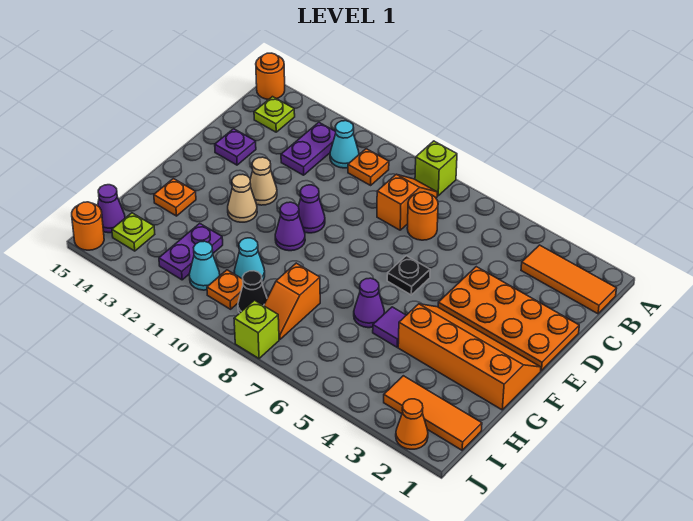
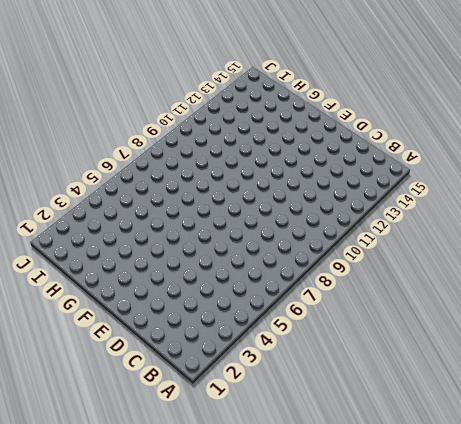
none -> lime 1x1 brick [415,141,457,196]
none -> orange 1x1 round brick [256,53,285,99]
none -> orange 1x3 tile [521,245,617,314]
none -> orange 1x2 slope [377,174,438,230]

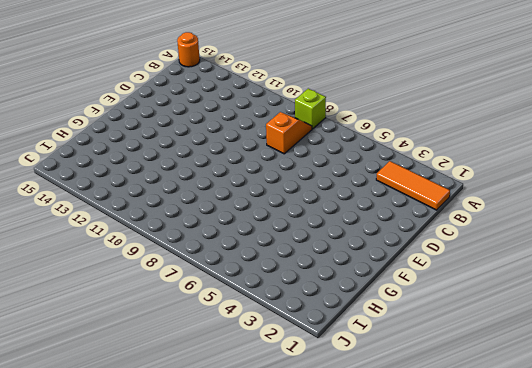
none -> orange 1x1 plate [348,149,389,185]
none -> cyan 1x1 cone [330,121,359,168]
none -> purple 1x2 plate [281,122,336,175]
none -> lime 1x1 plate [254,97,295,132]

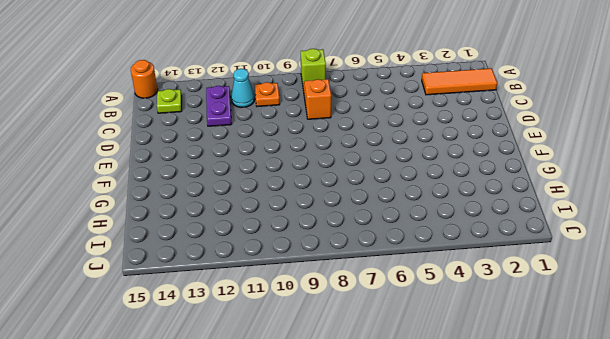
none -> orange 1x1 round brick [407,192,438,240]
none -> orange 2x4 plate [438,267,579,371]
none -> purple 1x1 plate [215,129,256,165]
none -> black 1x1 plate [387,256,430,295]

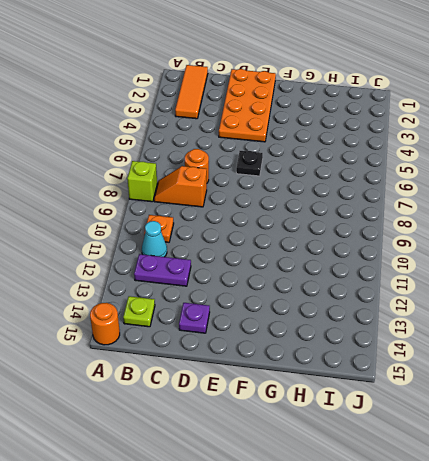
none -> purple 1x1 cone [298,185,325,233]
none -> tan 1x1 cone [250,157,277,205]
none -> orange 2x4 slope [398,304,541,410]
none -> purple 1x1 cone [275,202,305,251]

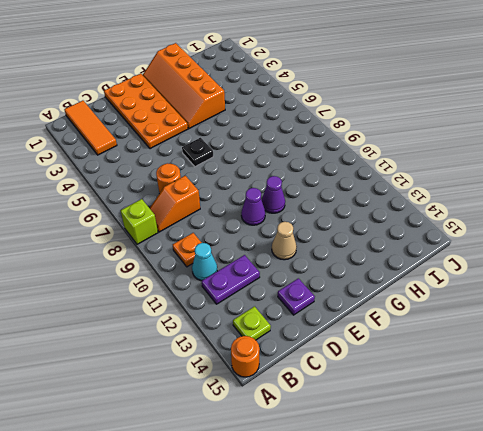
none -> tan 1x1 cone [228,174,257,222]
none -> purple 1x1 tile [373,307,406,347]
none -> purple 1x1 cone [354,278,384,328]
none -> orange 1x1 plate [154,179,196,216]

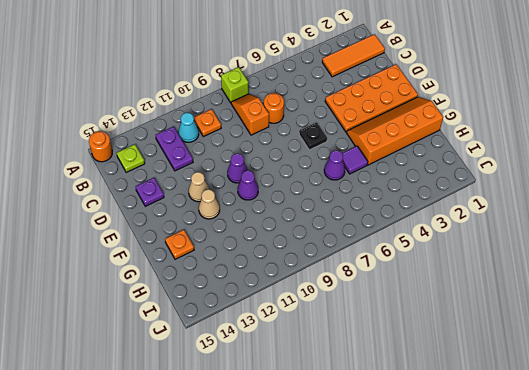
none -> orange 1x2 slope [264,263,320,339]
none -> cyan 1x1 cone [234,238,265,281]
none -> purple 1x2 plate [159,223,223,280]
none -> orange 1x3 tile [384,376,482,450]

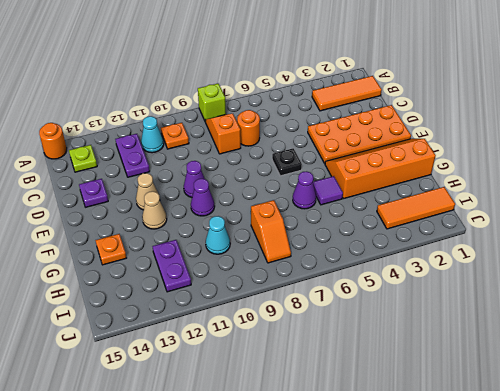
none -> black 1x1 cone [238,271,267,313]
none -> orange 1x1 plate [207,270,243,309]
none -> cyan 1x1 cone [189,241,220,290]
none -> lime 1x1 plate [112,213,155,251]

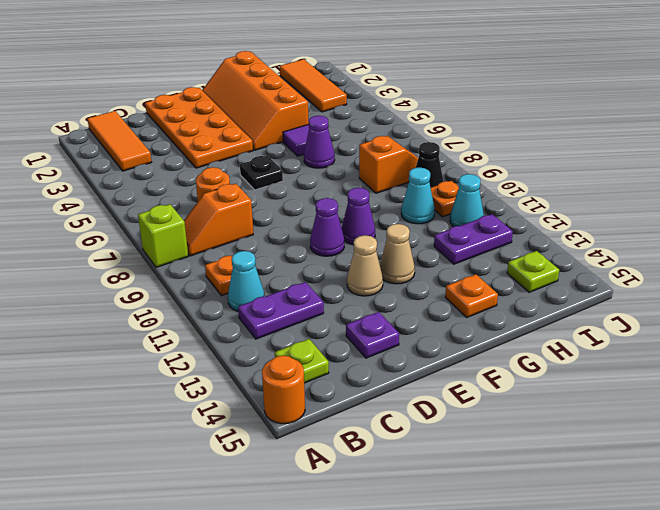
none -> purple 1x1 cone [98,185,125,233]
none -> orange 1x1 cone [396,399,428,449]
none -> lime 1x1 brick [234,300,279,358]
none -> orange 1x1 round brick [72,202,104,250]

